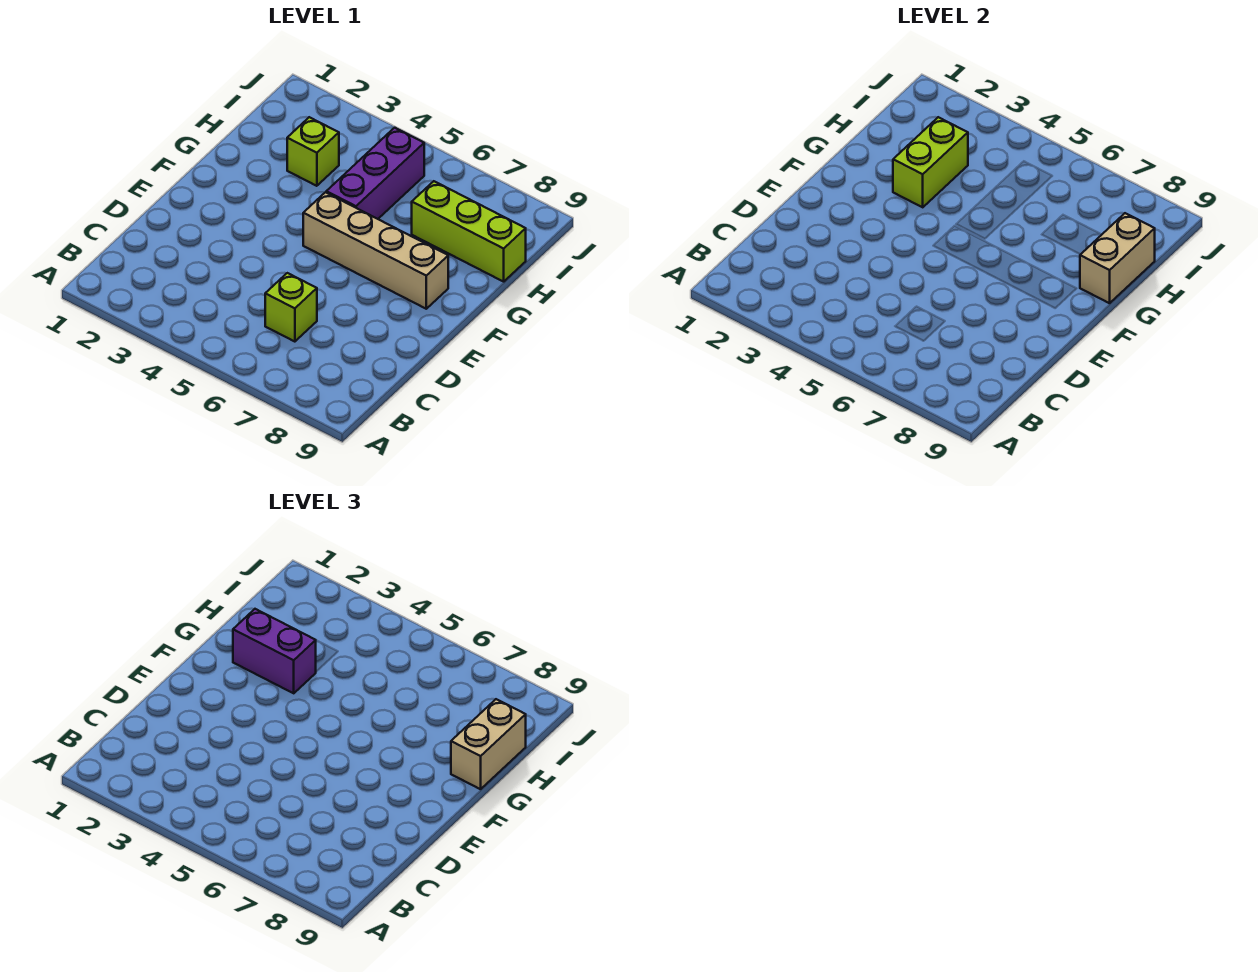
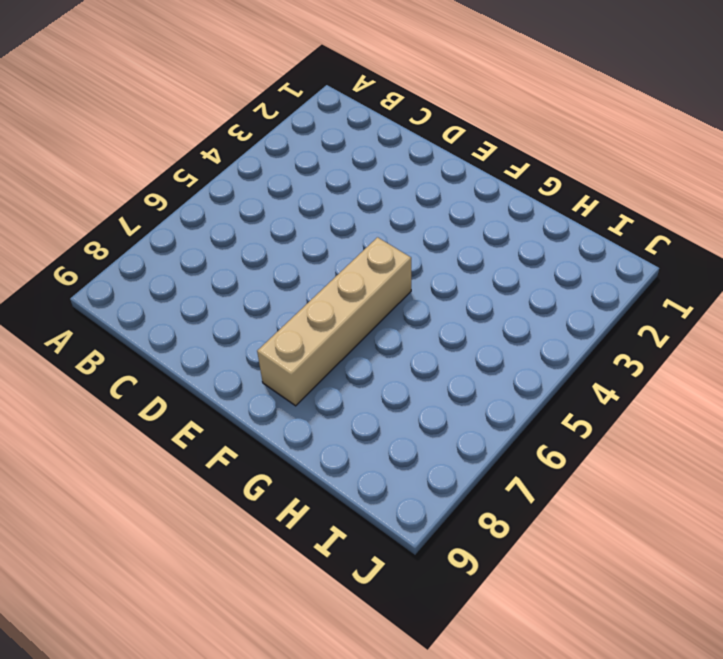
none -> lime 1x1 brick [265,273,317,342]
none -> purple 1x3 brick [326,128,424,219]

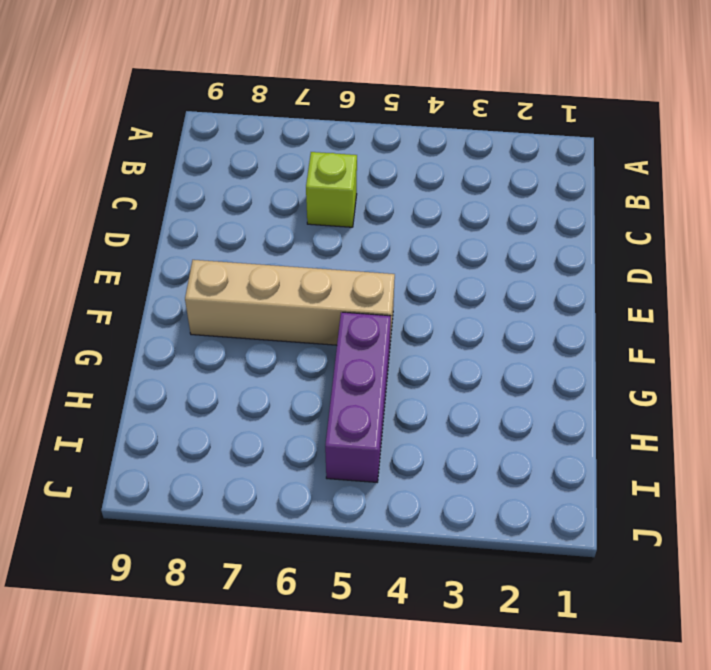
none -> lime 1x1 brick [287,117,339,186]
none -> lime 1x3 brick [412,181,526,282]

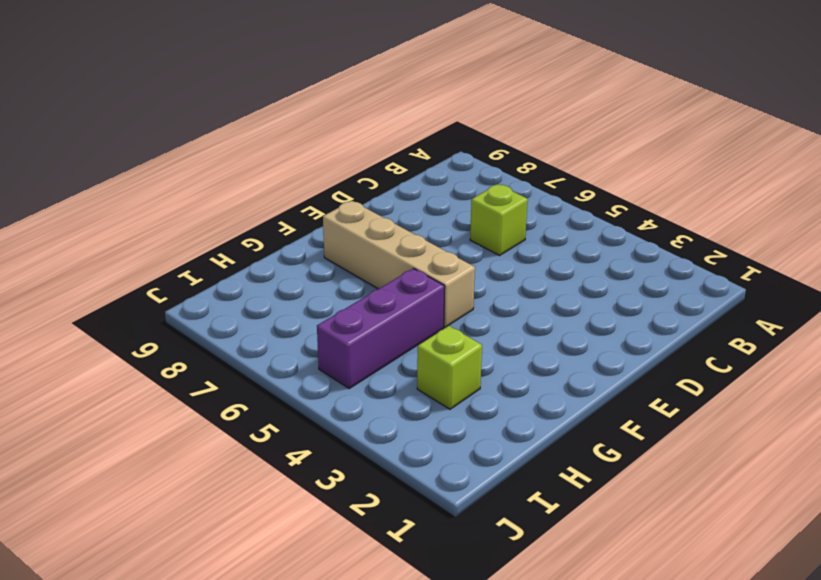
none -> lime 1x3 brick [412,181,526,282]
none -> lime 1x2 brick [893,117,968,207]

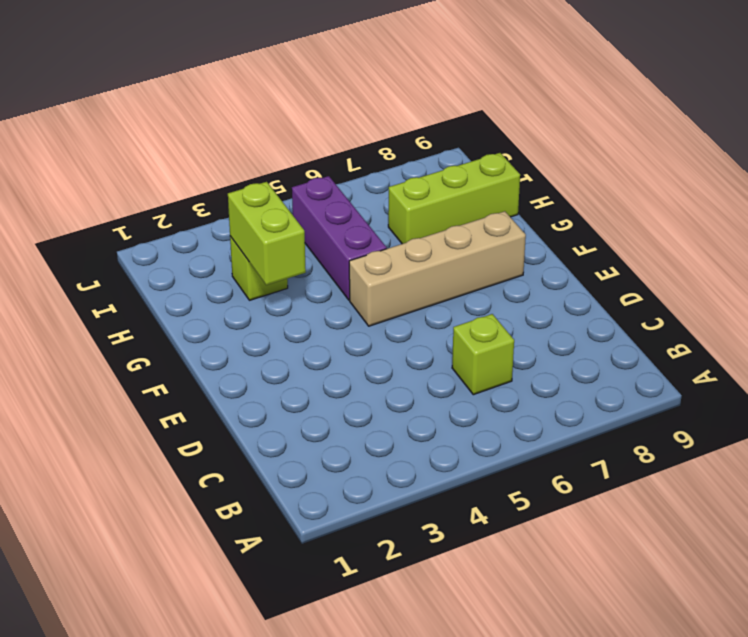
none -> tan 1x2 brick [1080,213,1155,303]
none -> purple 1x2 brick [233,609,316,693]

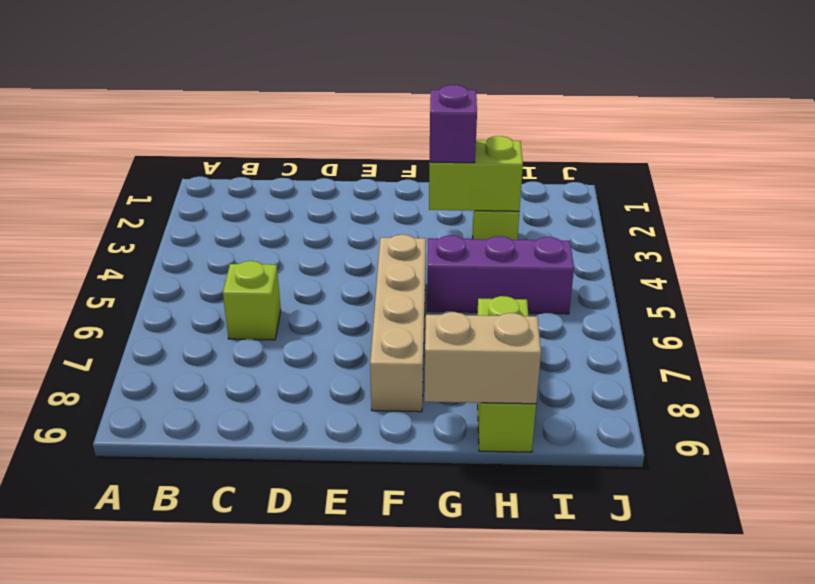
purple 1x1 brick [429,85,477,163] -> purple 1x2 brick [233,609,316,693]
none -> tan 1x2 brick [451,699,526,789]

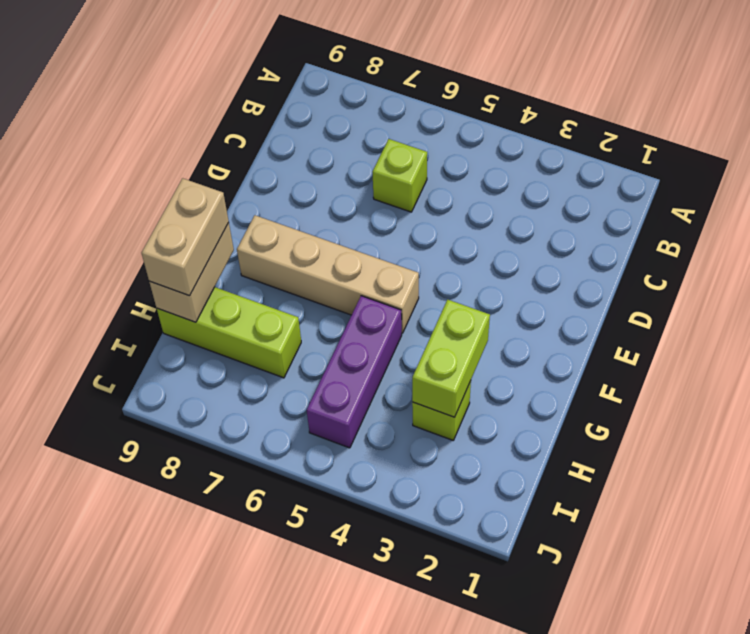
none -> purple 1x2 brick [233,609,316,693]

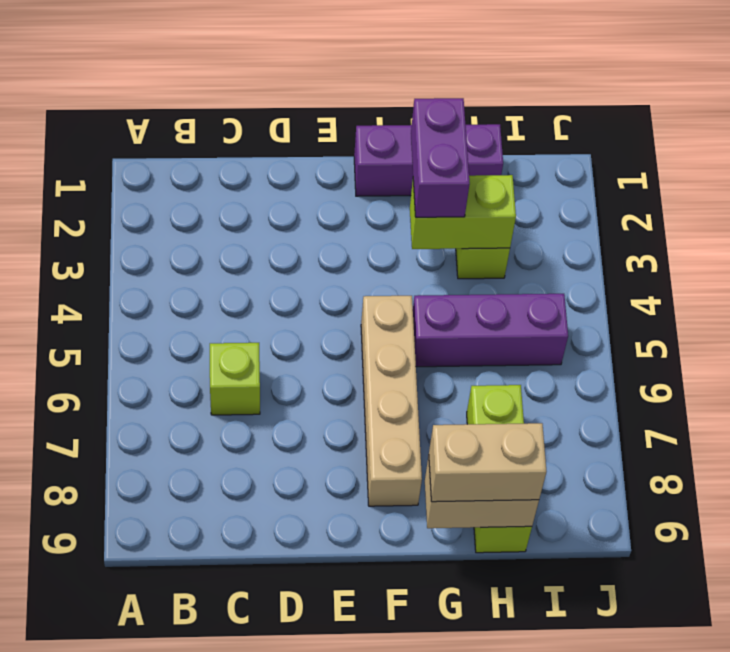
purple 1x3 brick [354,124,503,196] -> none

